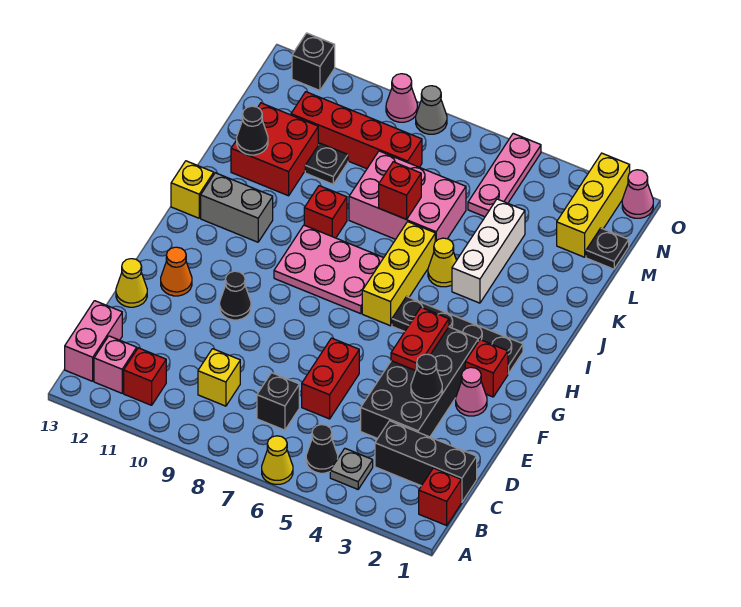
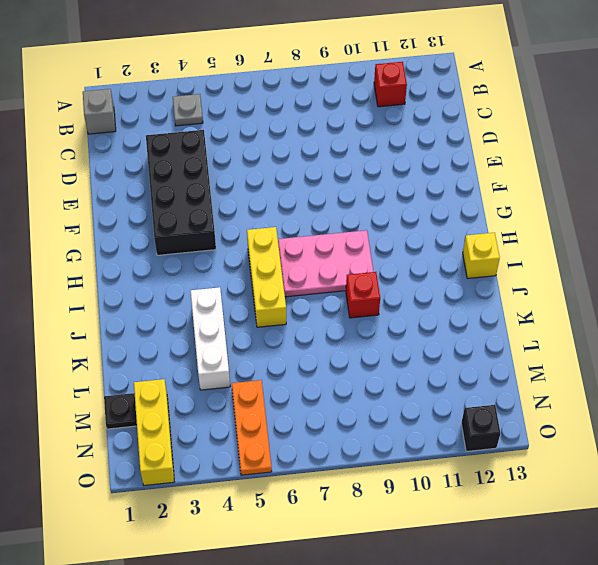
grey 1x1 brick [83,89,116,134] -> red 1x1 brick [419,468,461,525]
orange 1x3 plate [232,380,272,475] -> pink 1x3 plate [468,134,541,217]
none -> yellow 1x1 cone [262,436,293,484]
none -> black 1x1 cone [306,425,338,473]
none -> pink 1x1 brick [94,336,137,393]
none -> pink 1x2 brick [65,301,122,381]

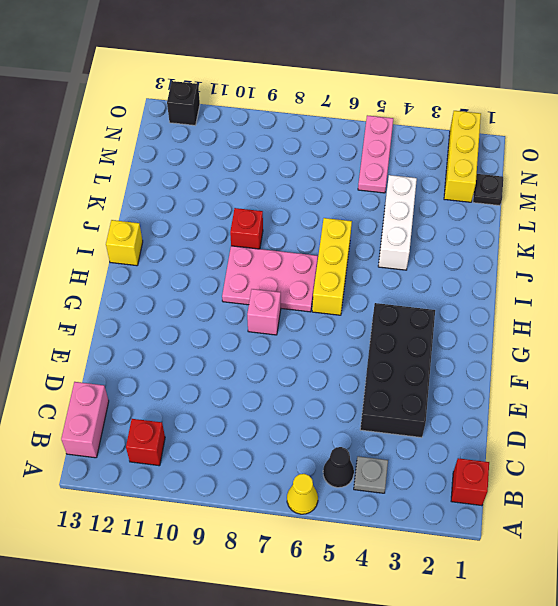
pink 1x1 brick [247,289,281,335] -> pink 1x1 brick moved to [94,336,137,393]
none -> black 1x3 brick [375,421,477,502]
none -> black 1x1 brick [257,373,299,430]
none -> yellow 1x1 brick [198,349,240,406]
none -> red 1x2 brick [302,338,359,419]

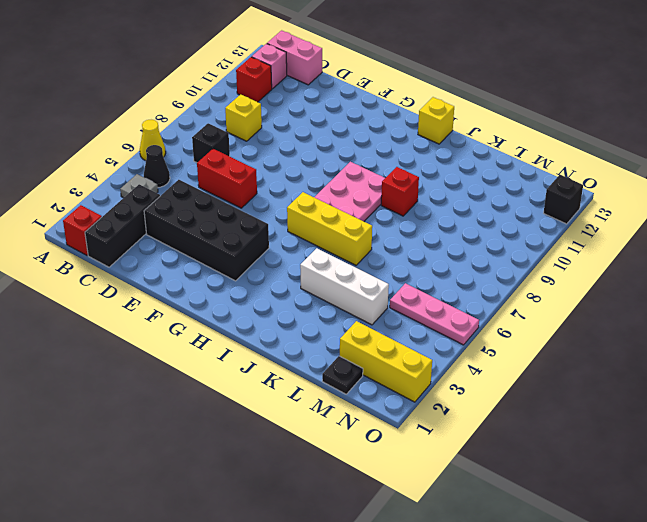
none -> yellow 1x1 cone [116,259,147,307]
none -> pink 1x1 cone [456,367,487,416]
none -> black 1x1 cone [220,271,251,320]
none -> orange 1x1 cone [161,247,192,296]

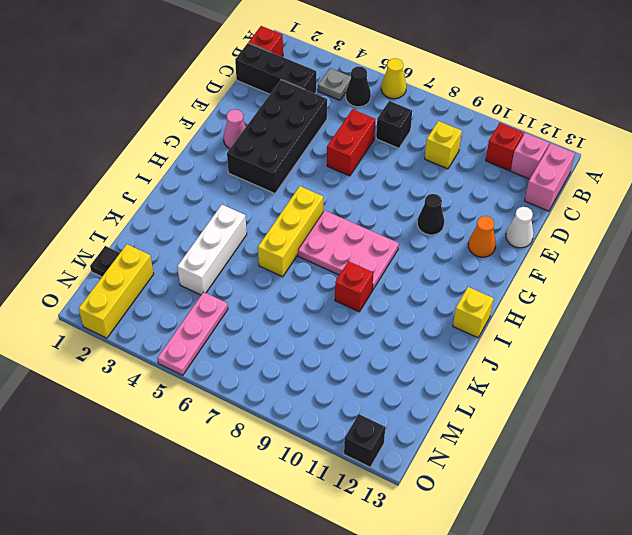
white 1x1 cone [506,207,533,248] -> yellow 1x1 cone [116,259,147,307]
none -> red 1x1 brick [465,340,508,397]
none -> black 1x4 plate [392,297,523,374]
none -> grey 1x2 brick [201,173,273,242]
none -> yellow 1x1 cone [428,238,457,287]

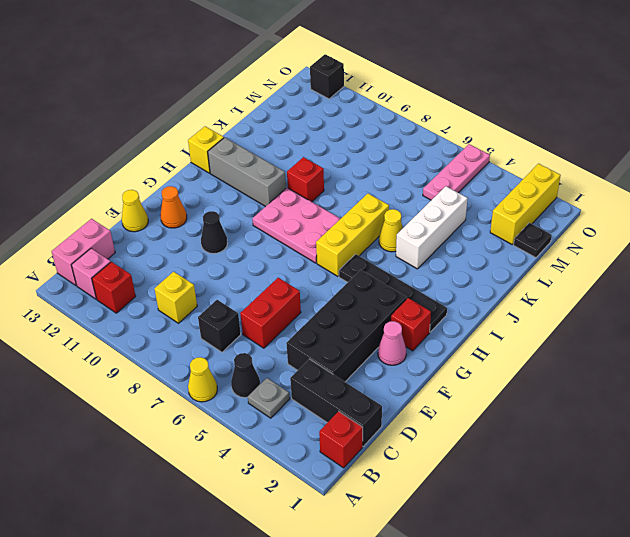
grey 1x3 brick [208,137,286,207] -> grey 1x2 brick [201,173,273,242]
none -> pink 2x3 brick [349,151,466,242]
none -> red 2x2 brick [231,103,318,196]
none -> black 1x1 plate [305,143,348,184]
none -> red 1x4 brick [291,92,422,169]

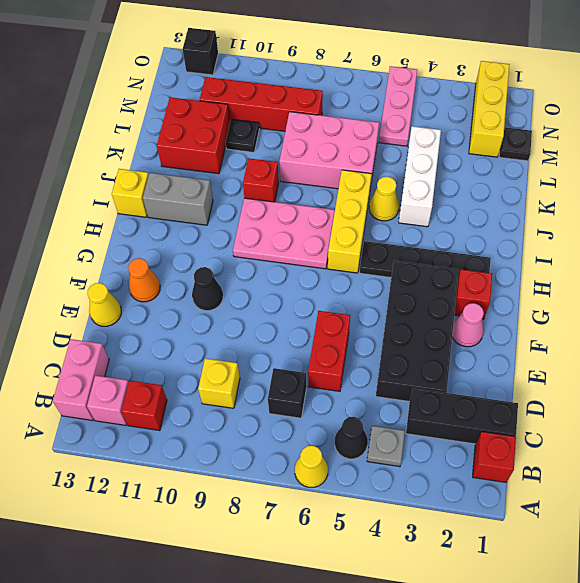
none -> pink 1x1 cone [622,170,653,218]
none -> grey 1x1 cone [416,86,447,134]
none -> pink 1x1 cone [386,74,417,122]
none -> black 1x1 cone [411,354,442,403]

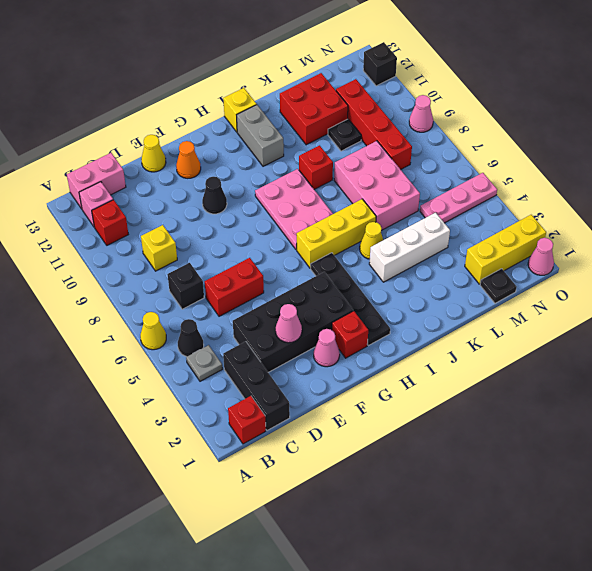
pink 1x1 cone [276,304,302,343] -> black 1x1 cone [411,354,442,403]
none -> grey 1x1 cone [416,86,447,134]
none -> red 1x2 plate [391,308,449,371]
none -> red 1x1 brick [379,162,421,219]
none -> black 1x1 cone [237,106,268,155]

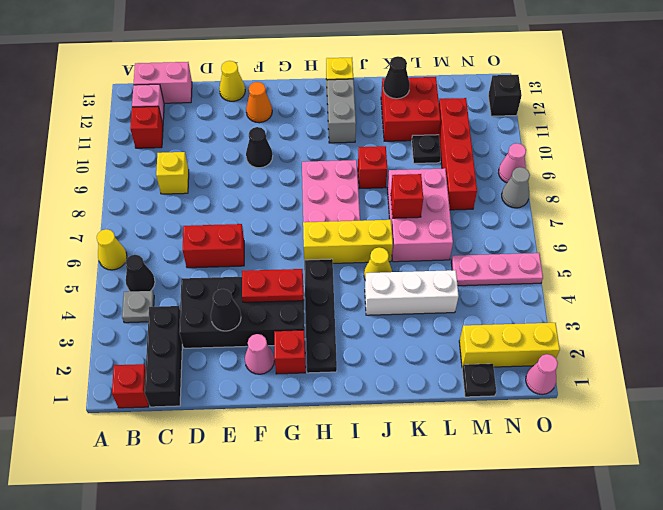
none -> black 1x1 brick [257,373,299,430]

